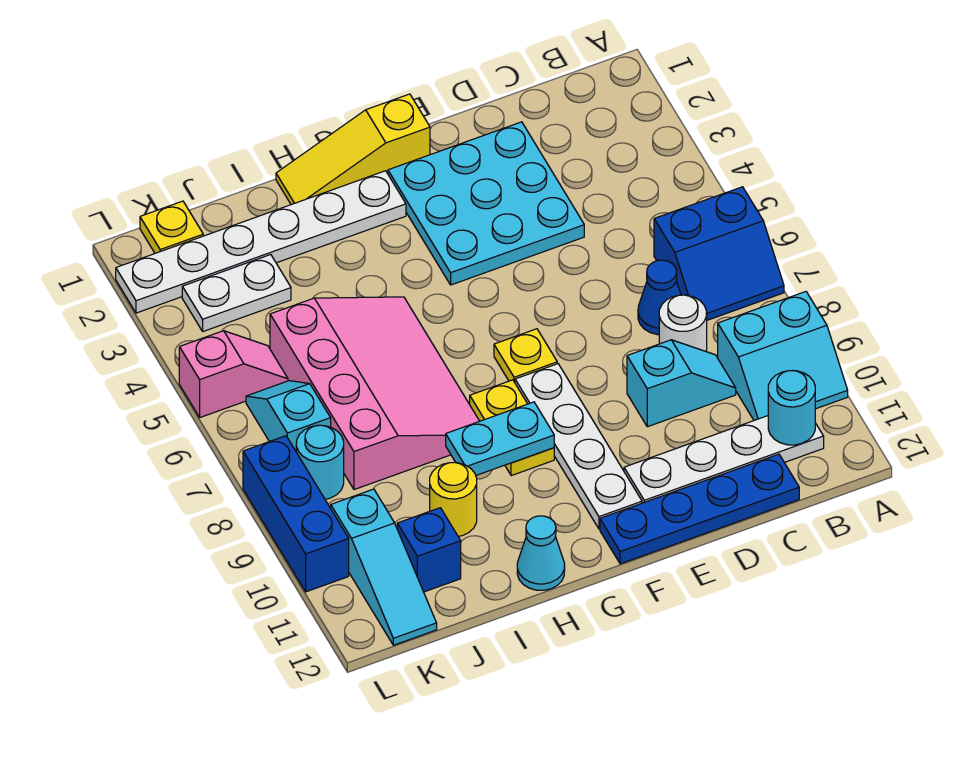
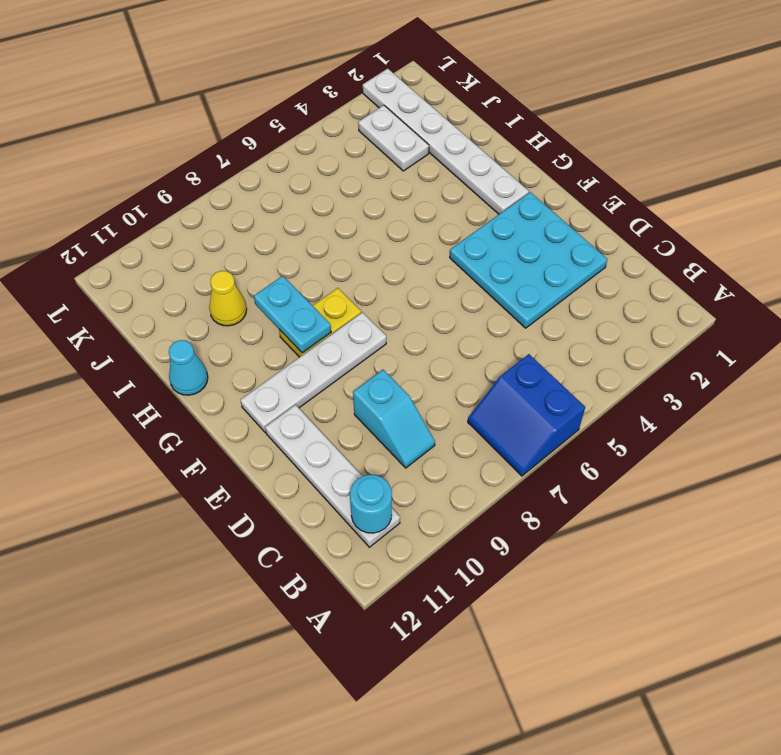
yellow 1x1 cone [209,271,247,326] -> yellow 1x1 round brick [430,462,477,536]
none -> cyan 2x2 slope [718,292,848,420]
none -> blue 1x1 cone [638,260,681,335]
none -> white 1x1 round brick [659,295,707,351]

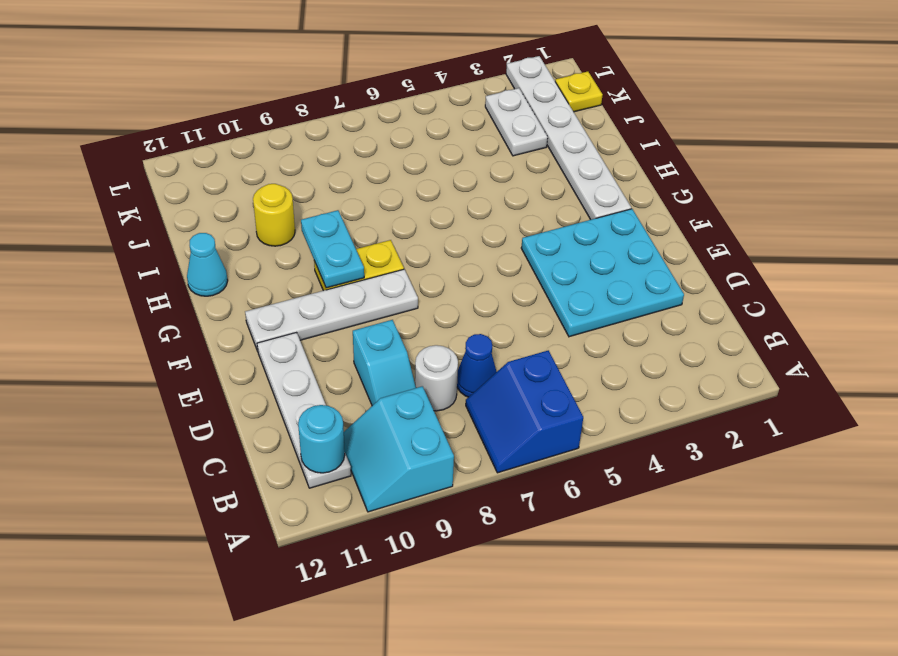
none -> blue 1x4 plate [600,454,799,564]
none -> yellow 1x3 slope [276,94,430,205]
none -> yellow 1x1 plate [494,329,557,382]

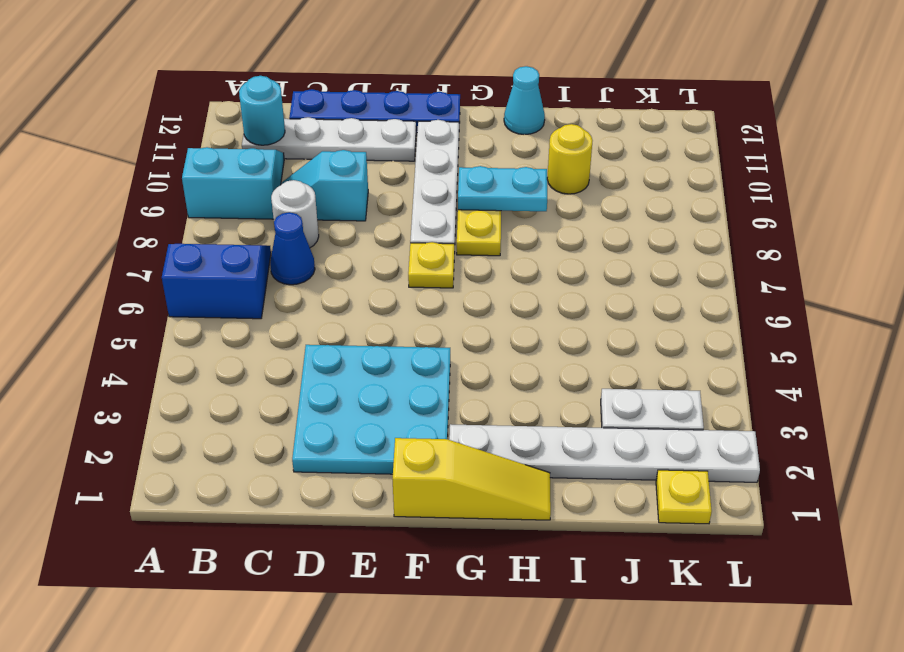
none -> pink 3x4 slope [270,297,479,490]
none -> blue 1x1 brick [397,508,461,592]
none -> pink 1x2 slope [179,331,288,417]

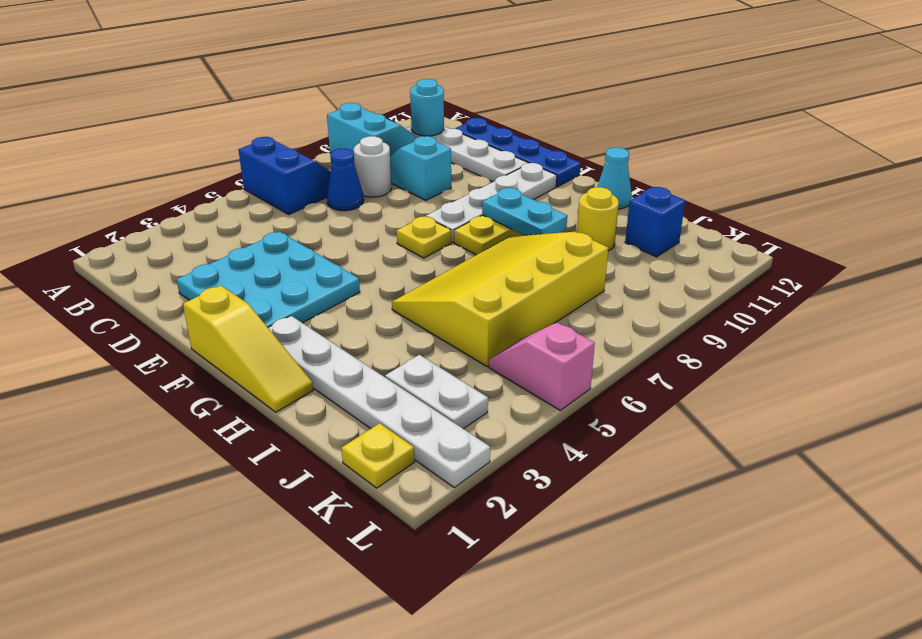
yellow 3x4 slope [392,232,608,366] -> pink 3x4 slope [270,297,479,490]
none -> cyan 1x2 slope [246,381,331,451]
none -> cyan 1x1 round brick [296,425,344,499]
none -> cyan 1x3 slope [331,489,437,645]

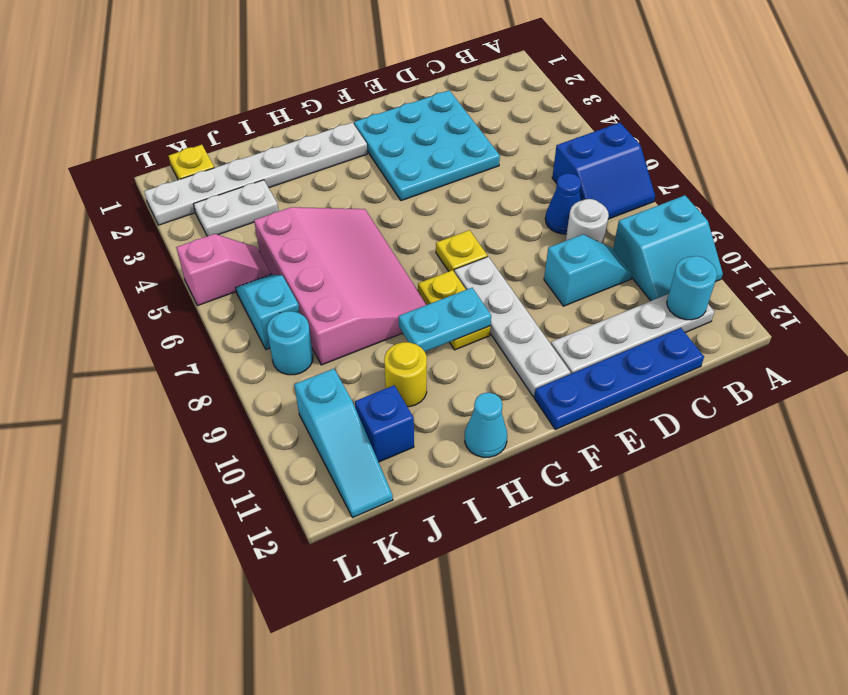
none -> yellow 1x3 slope [276,94,430,205]
none -> blue 1x3 brick [243,436,349,592]

